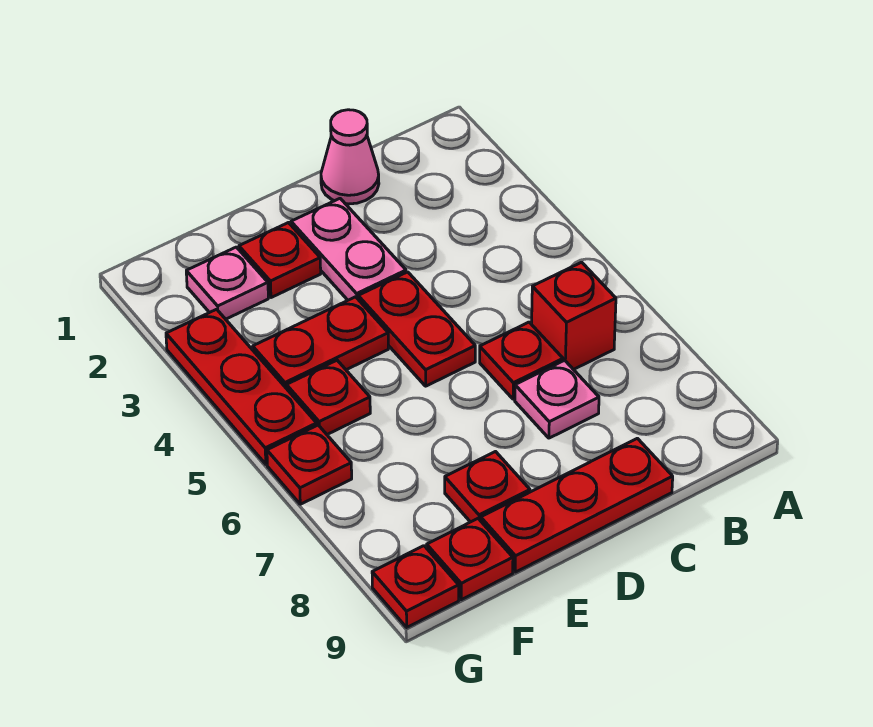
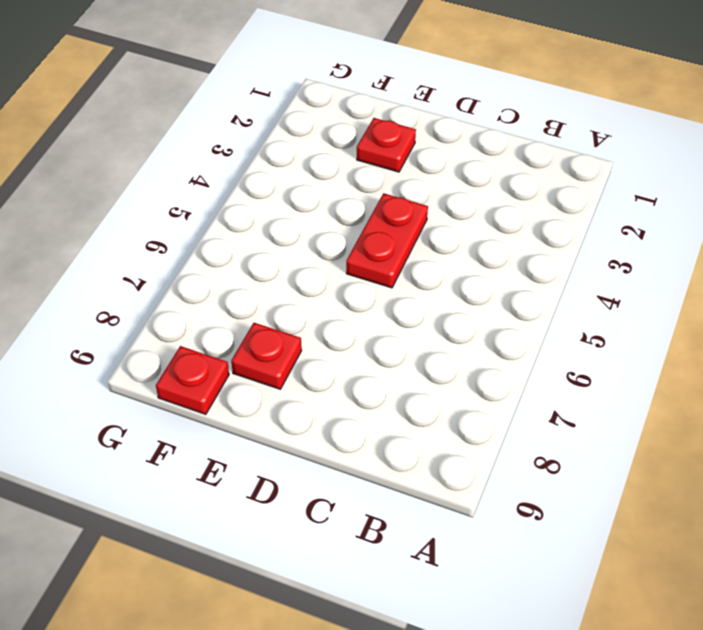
none -> red 1x1 brick [532,262,616,370]
none -> pink 1x1 cone [321,110,379,204]
none -> red 1x1 plate [480,322,563,399]

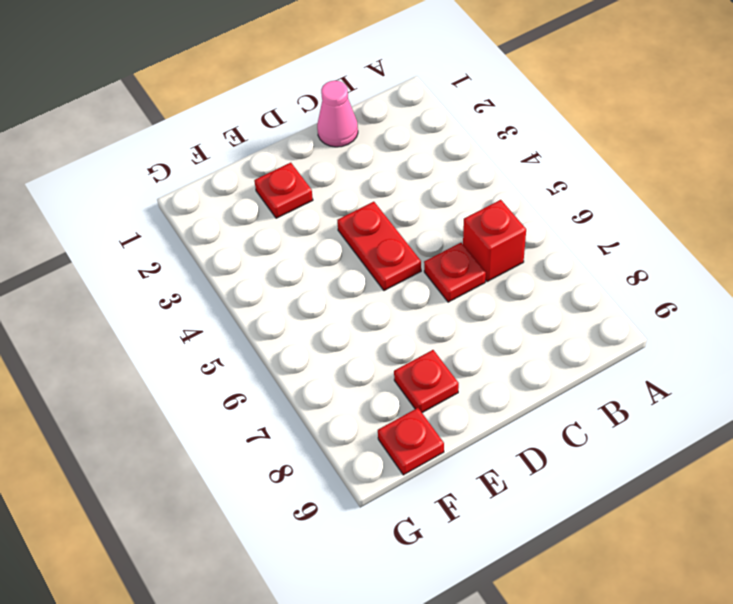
none -> pink 1x1 plate [515,360,599,438]
none -> red 1x3 plate [481,438,673,572]
none -> pink 1x2 plate [291,199,406,300]

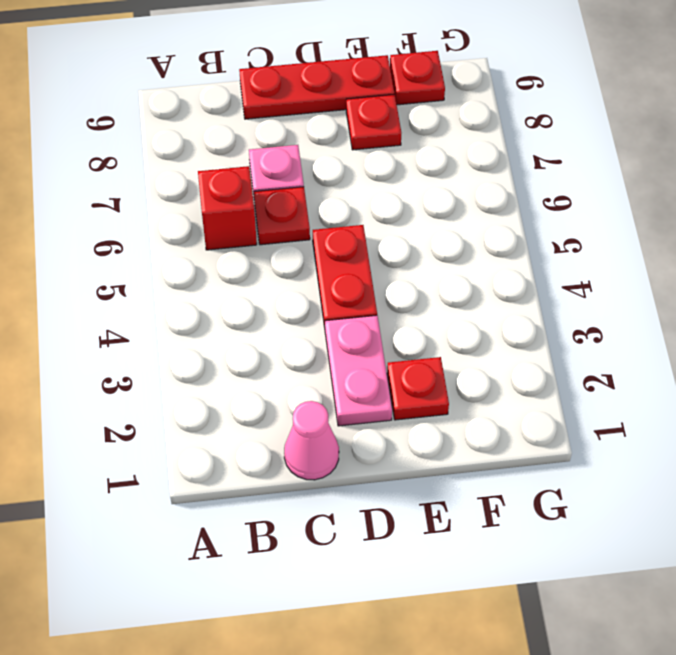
none -> red 1x2 plate [253,297,388,389]
none -> pink 1x1 plate [186,247,268,319]
none -> red 1x1 plate [287,360,370,434]

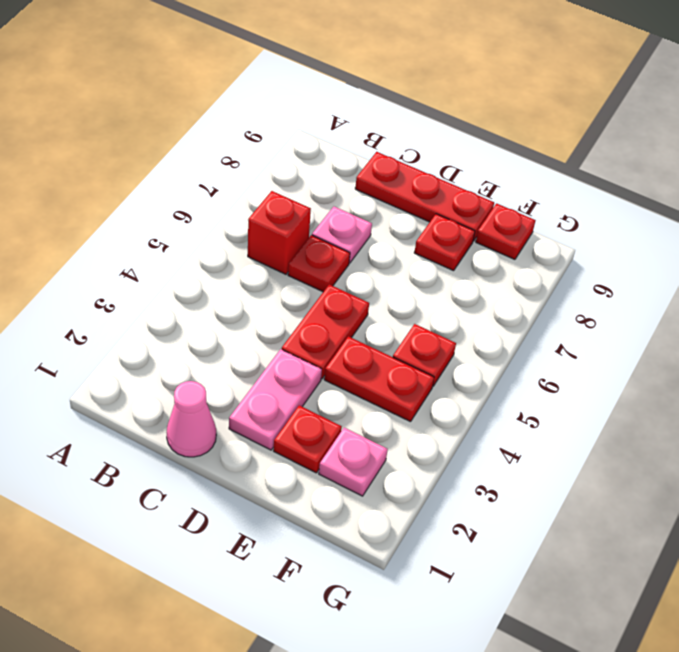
none -> red 1x3 plate [166,309,317,464]
none -> red 1x1 plate [267,425,352,504]
none -> red 1x1 plate [372,546,459,627]

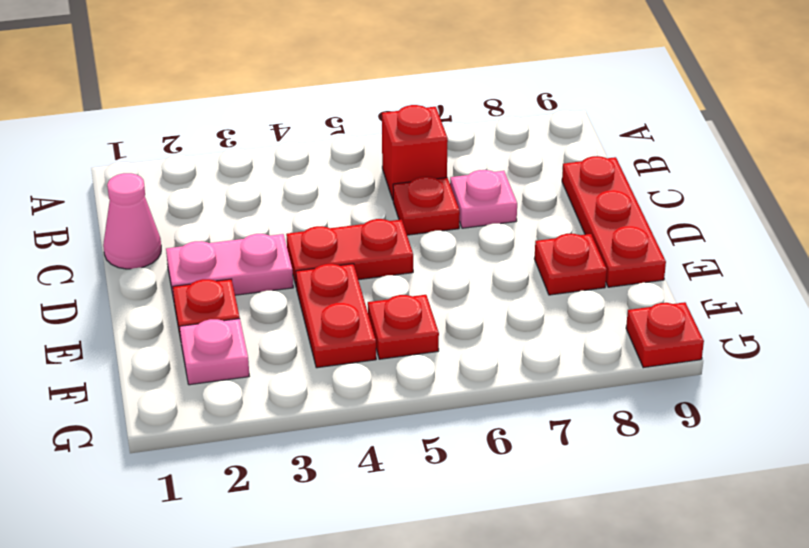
none -> red 1x1 plate [427,519,513,600]
none -> red 1x3 plate [166,309,317,464]
none -> red 1x1 plate [267,425,352,504]

